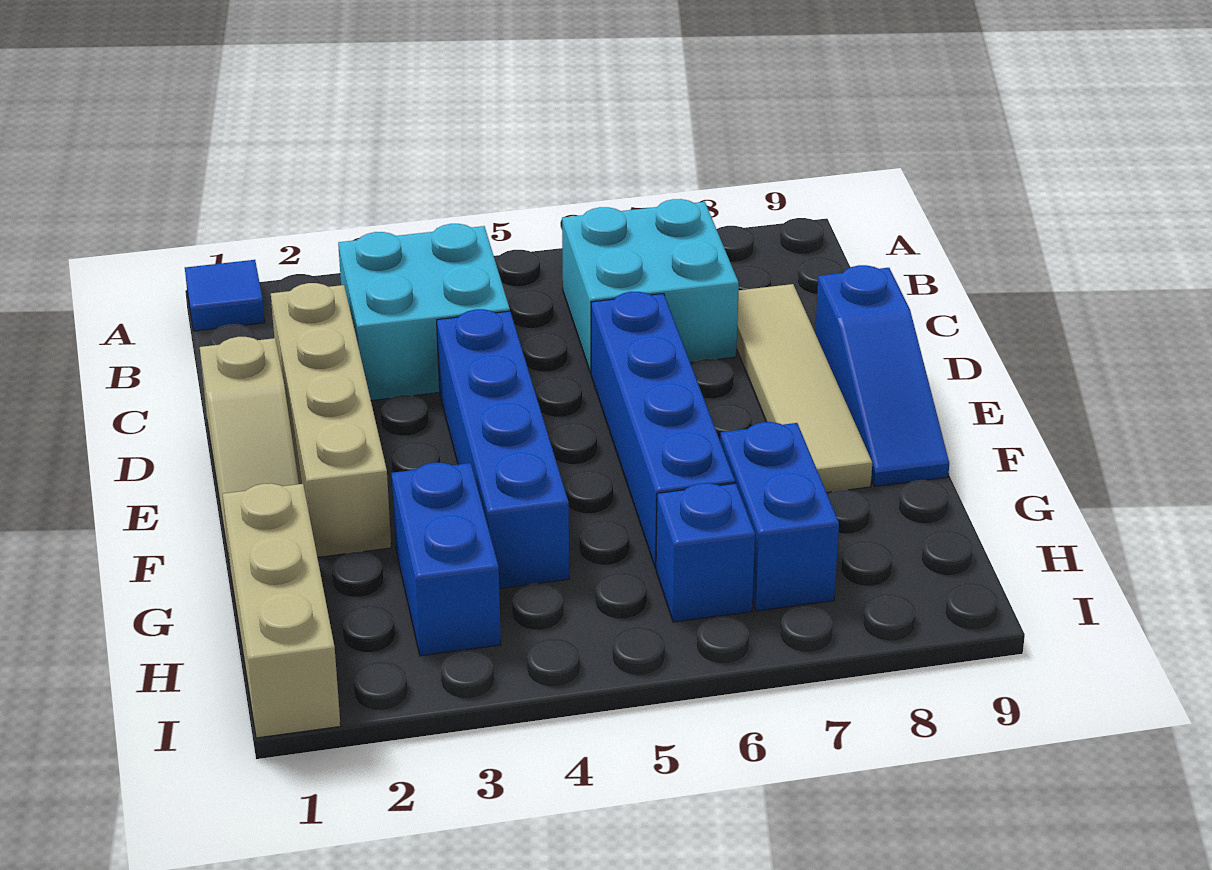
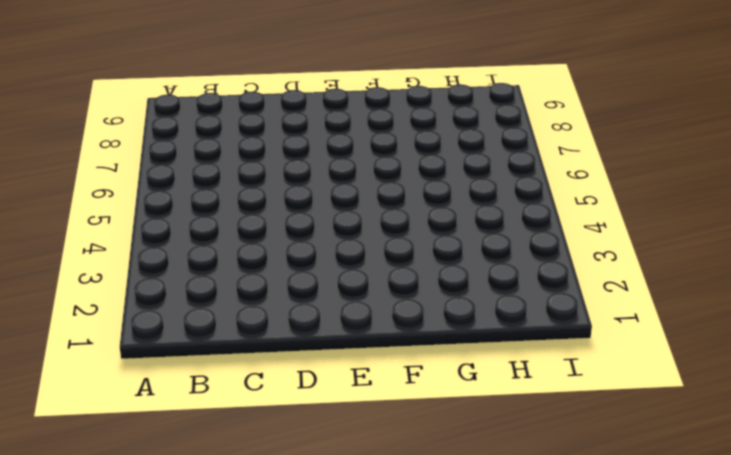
none -> blue 1x1 tile [185,260,265,331]
none -> cyan 2x2 brick [338,224,510,401]
none -> cyan 2x2 brick [562,199,739,373]

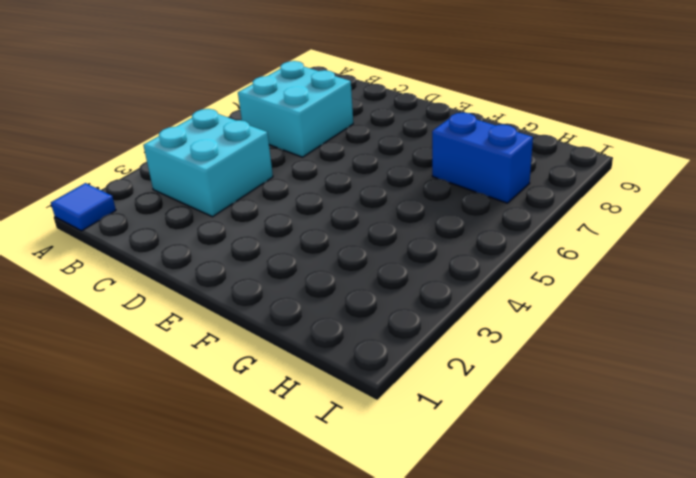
none -> tan 1x4 brick [271,283,391,557]
none -> tan 1x4 tile [737,284,872,493]
none -> tan 1x3 slope [200,337,299,564]

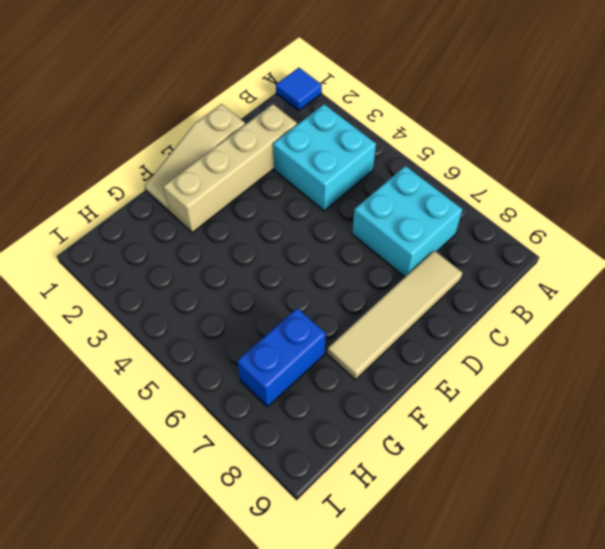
none -> blue 1x4 brick [437,309,569,588]
none -> blue 1x4 brick [591,292,735,568]
none -> blue 1x3 slope [815,265,949,486]

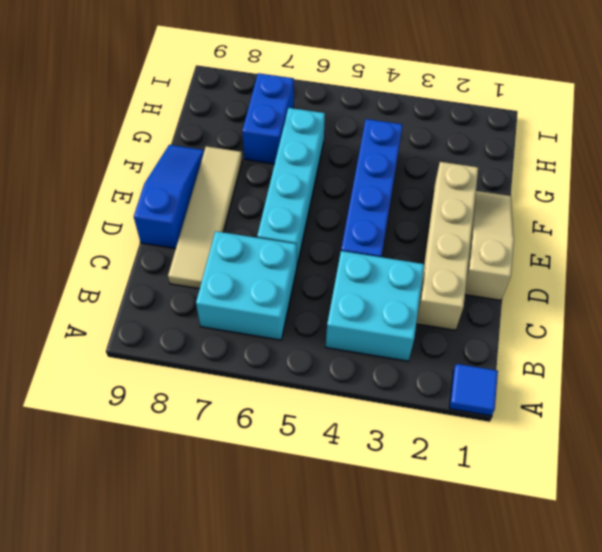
cyan 1x4 brick [257,108,325,265] -> blue 1x4 brick [591,292,735,568]
none -> tan 1x3 brick [223,483,341,738]
none -> blue 1x2 brick [392,463,501,656]
none -> blue 1x1 brick [656,483,755,622]

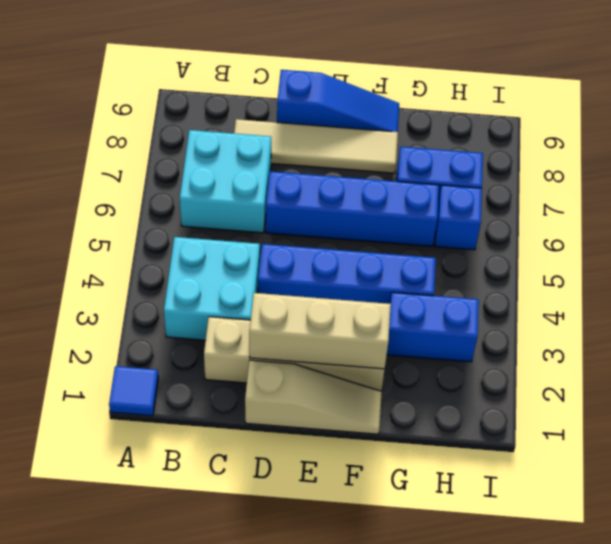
tan 1x3 brick [249,293,391,369] -> tan 1x3 brick moved to [223,483,341,738]

